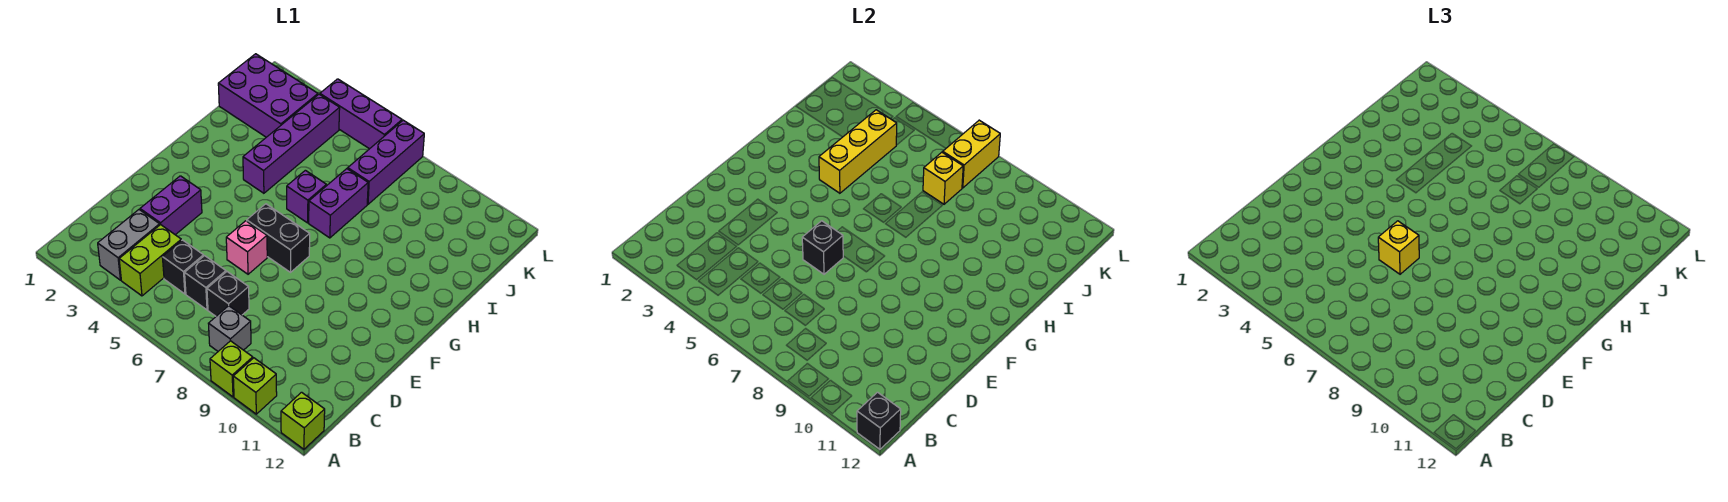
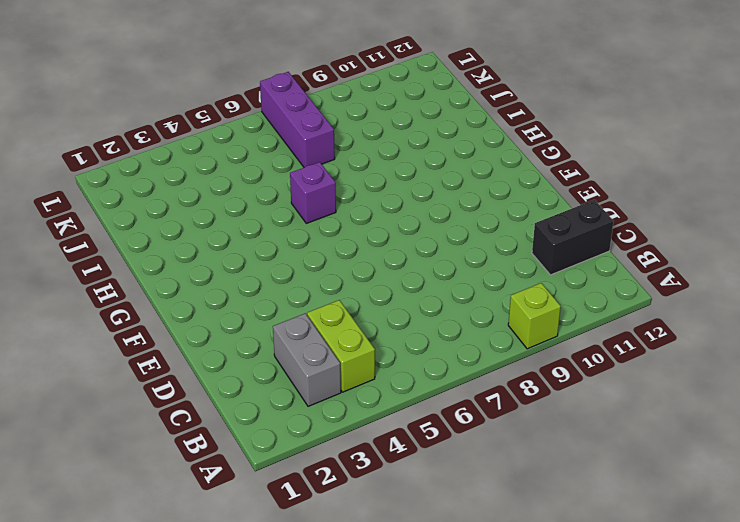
black 1x2 brick [532,200,614,275] -> black 1x2 brick moved to [247,204,310,272]
none -> lime 1x1 brick [233,358,277,414]
none -> lime 1x1 brick [281,392,325,449]
none -> grey 1x1 brick [208,306,251,351]

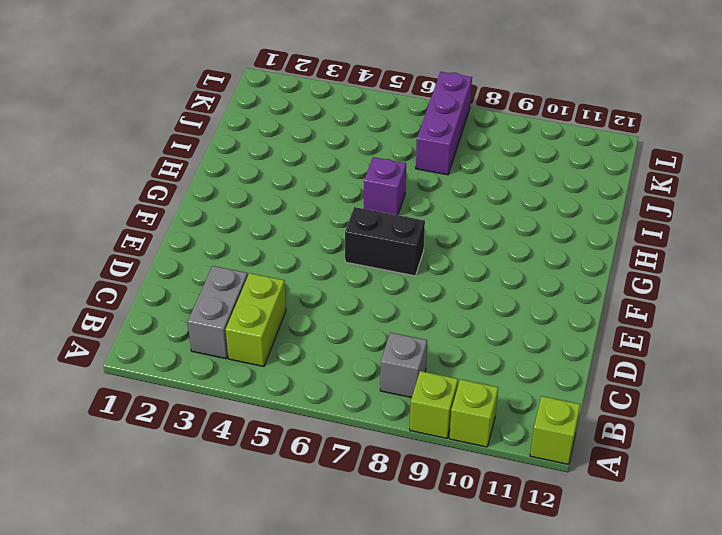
none -> black 1x1 brick [162,240,204,294]
none -> black 1x1 brick [185,256,226,310]
none -> black 1x1 brick [207,272,249,316]

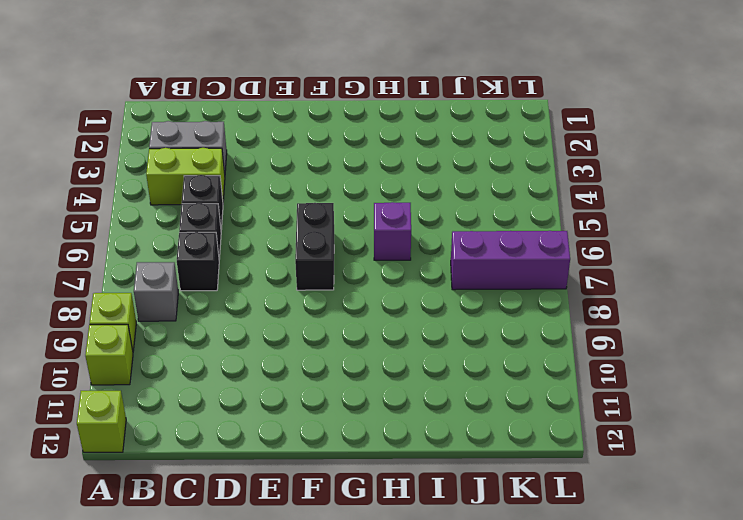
none -> purple 1x2 brick [140,176,202,235]
none -> pink 1x1 brick [226,221,267,274]
none -> purple 1x4 brick [243,94,340,193]

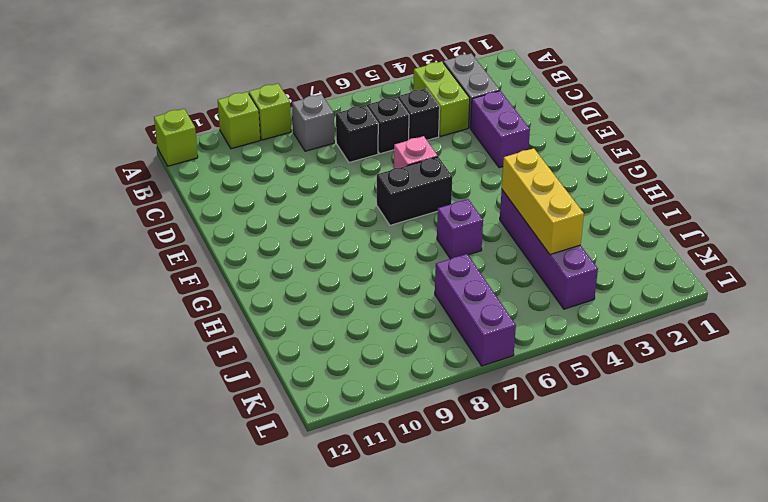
none -> purple 1x2 brick [309,169,368,238]
none -> purple 2x3 brick [218,54,318,137]
none -> purple 1x3 brick [320,79,402,149]

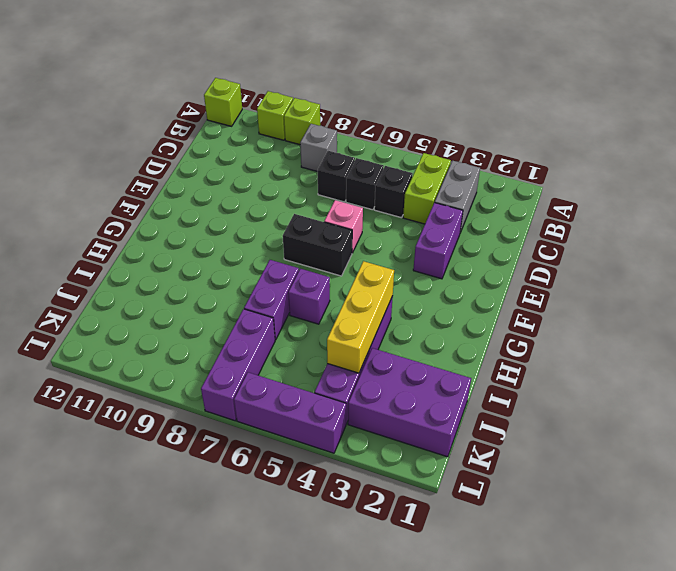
none -> black 1x1 brick [857,392,901,449]
none -> black 1x1 brick [802,221,843,274]
none -> yellow 1x1 brick [923,152,963,204]

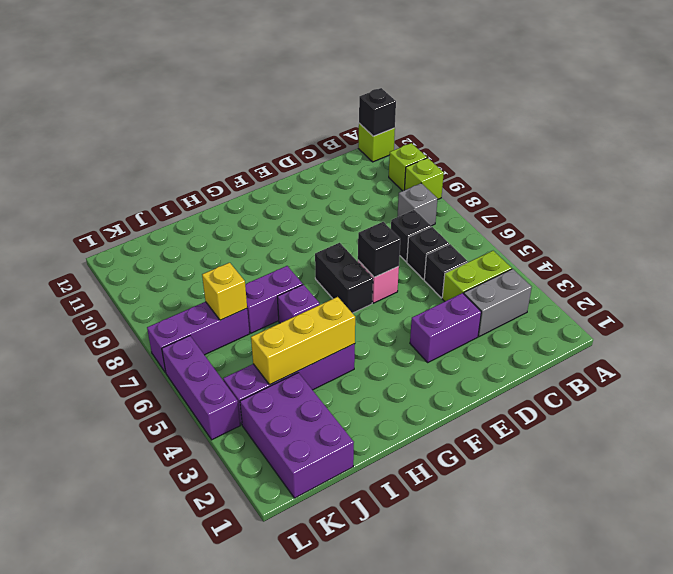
none -> yellow 1x2 brick [943,120,1000,188]
none -> yellow 1x1 brick [1378,221,1419,274]

